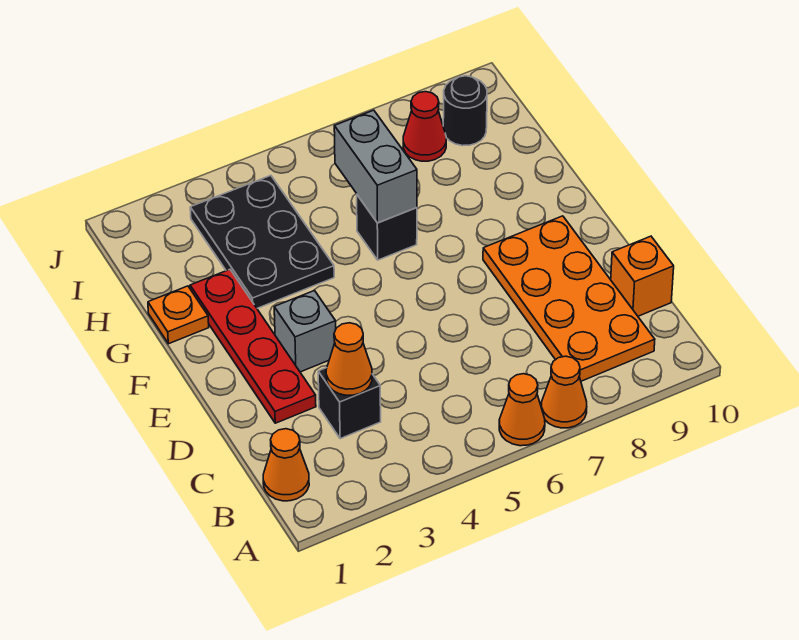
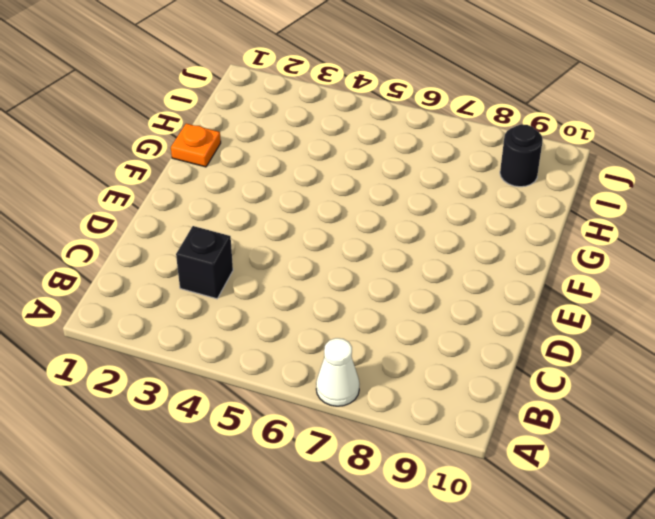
white 1x1 cone [316,338,359,406] -> orange 1x1 cone [541,356,587,428]
none -> orange 1x1 cone [499,374,545,446]
none -> orange 1x1 cone [263,429,309,501]
none -> orange 2x4 plate [483,216,655,381]

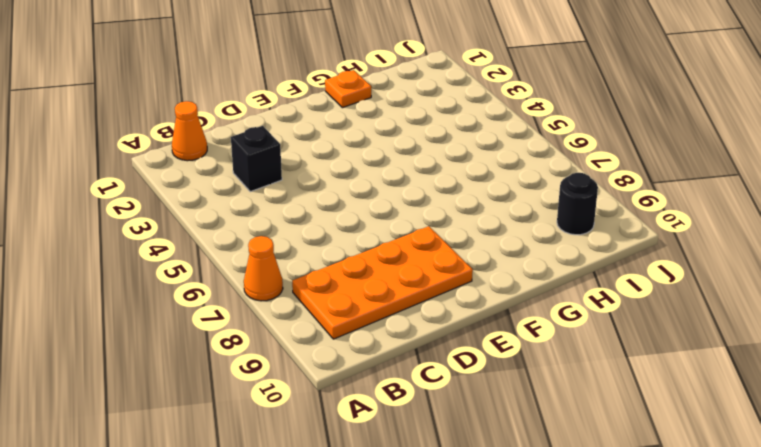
none -> orange 1x1 cone [499,374,545,446]
none -> orange 1x1 brick [611,236,674,316]
none -> red 1x4 plate [190,269,316,423]

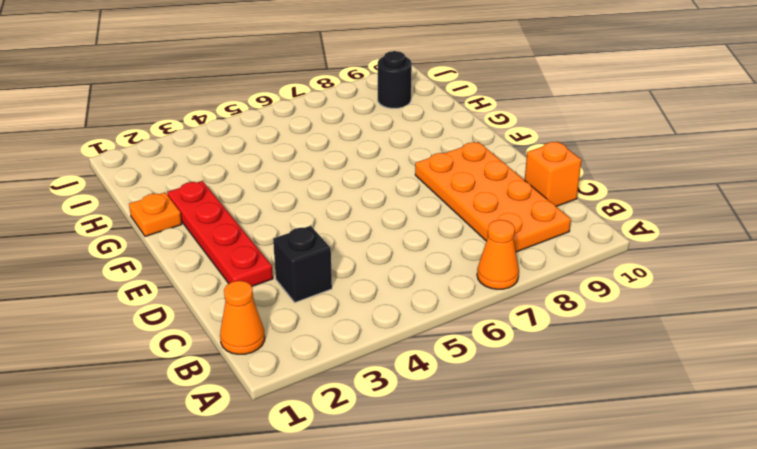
none -> orange 1x1 cone [499,374,545,446]
none -> grey 1x1 brick [274,291,336,372]
none -> black 2x3 plate [190,176,334,308]

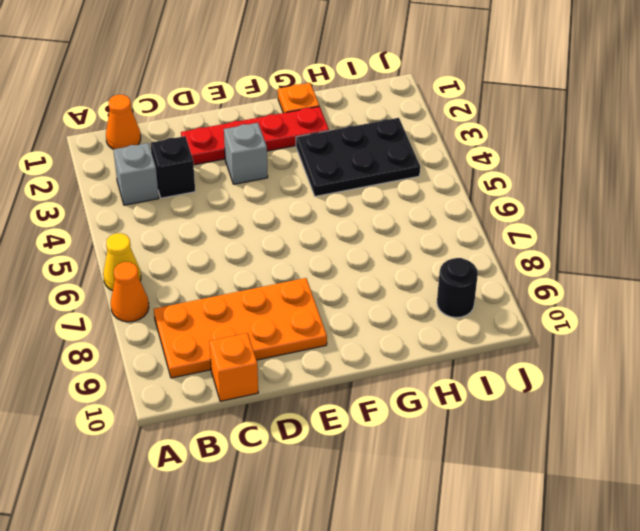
yellow 1x1 cone [103,233,141,291] -> orange 1x1 cone [499,374,545,446]
grey 1x1 brick [113,143,159,205] -> none
none -> black 1x1 brick [357,195,417,260]
none -> red 1x1 cone [403,92,446,161]
none -> orange 1x1 cone [326,323,372,395]

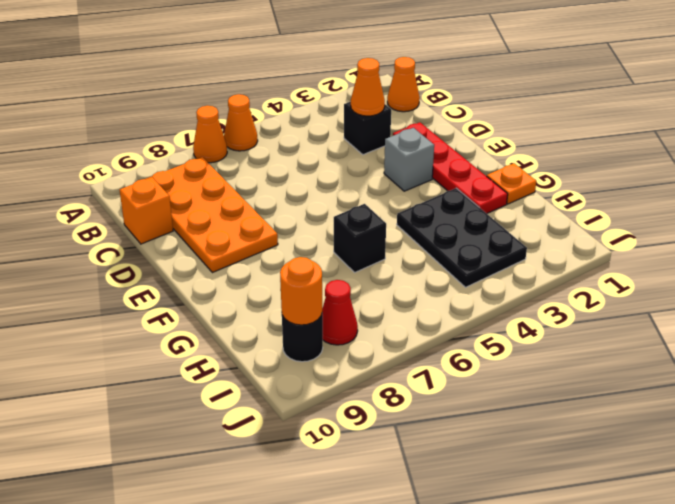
orange 1x1 round brick [280,257,322,325] -> none
none -> grey 1x2 brick [334,110,417,223]

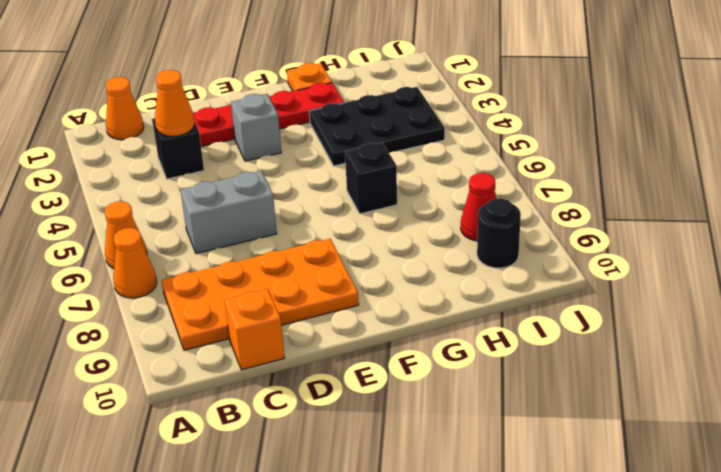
grey 1x2 brick [181,171,277,254] -> grey 1x2 brick moved to [334,110,417,223]

